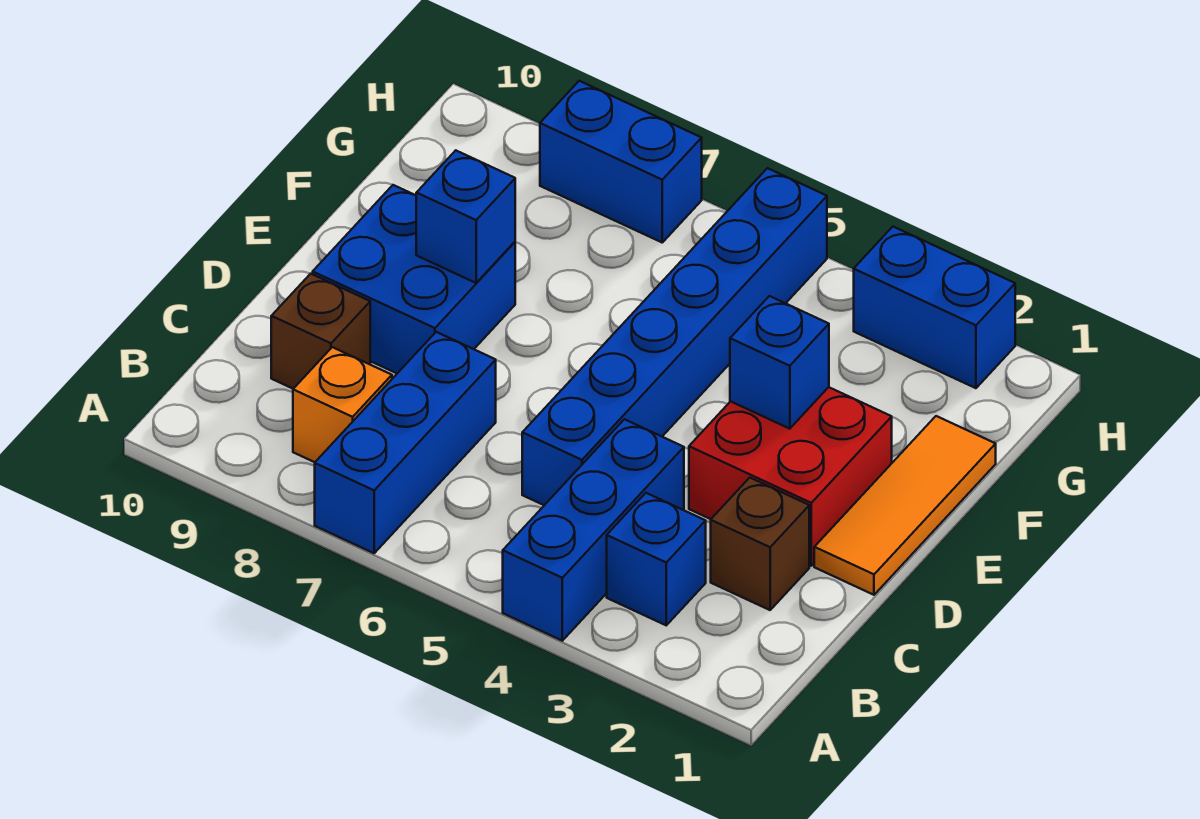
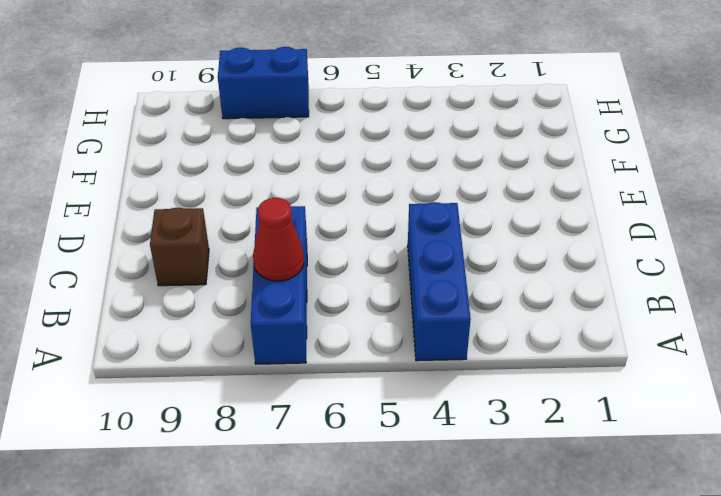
red 1x1 cone [253,198,304,281] -> none
none -> blue 1x1 brick [607,493,706,625]
none -> orange 1x1 brick [293,347,392,462]
none -> brown 1x1 brick [711,478,809,610]

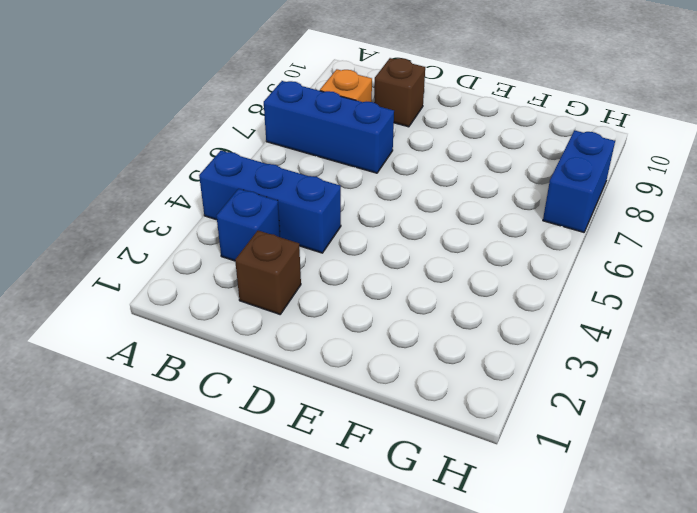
none -> blue 1x6 brick [522,168,827,505]
none -> orange 1x3 tile [814,416,996,595]
none -> red 2x2 brick [689,387,892,566]

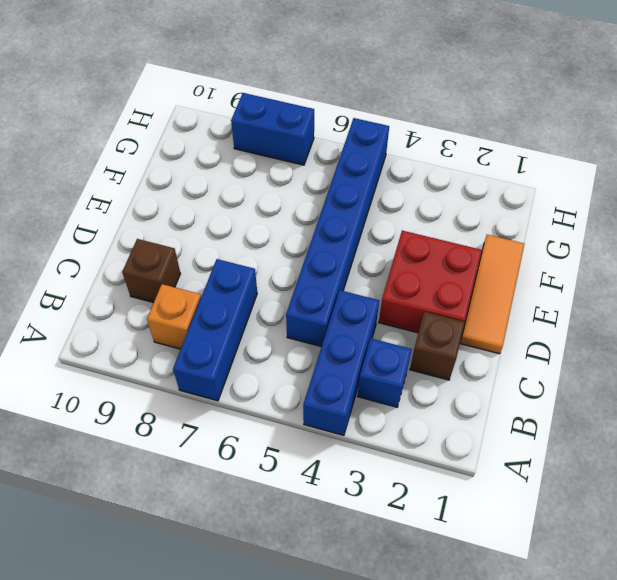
none -> blue 2x2 brick [313,185,515,373]
none -> blue 1x2 brick [854,227,1015,388]
none -> blue 1x1 brick [730,296,829,429]

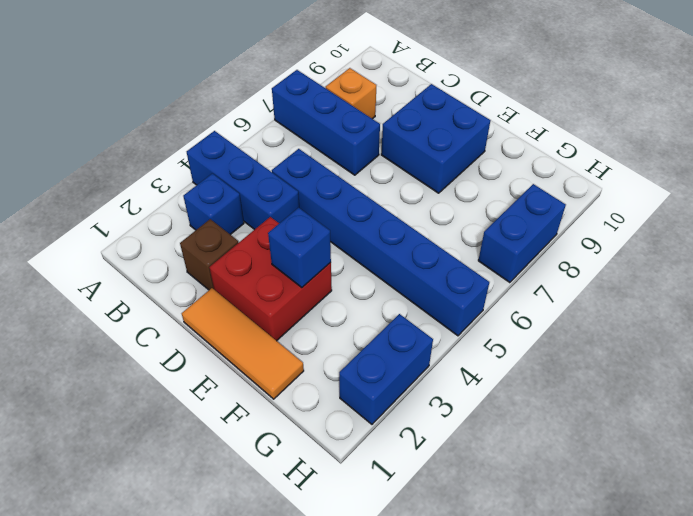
none -> brown 1x1 brick [271,274,370,389]
none -> blue 1x1 brick [416,150,515,283]

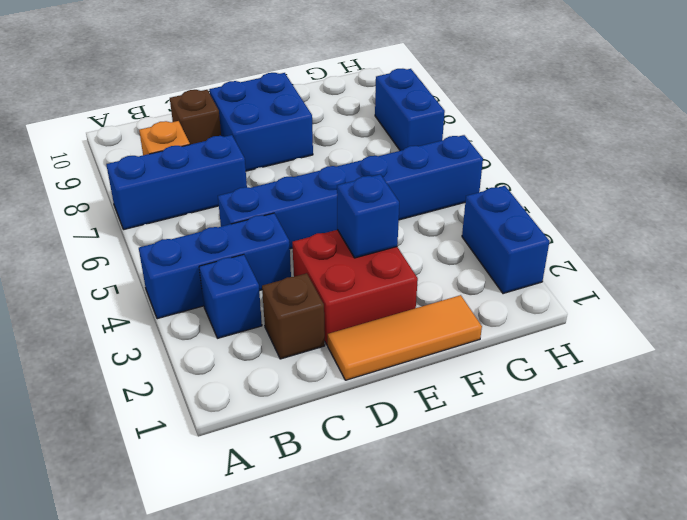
none -> blue 1x1 brick [416,150,515,283]

